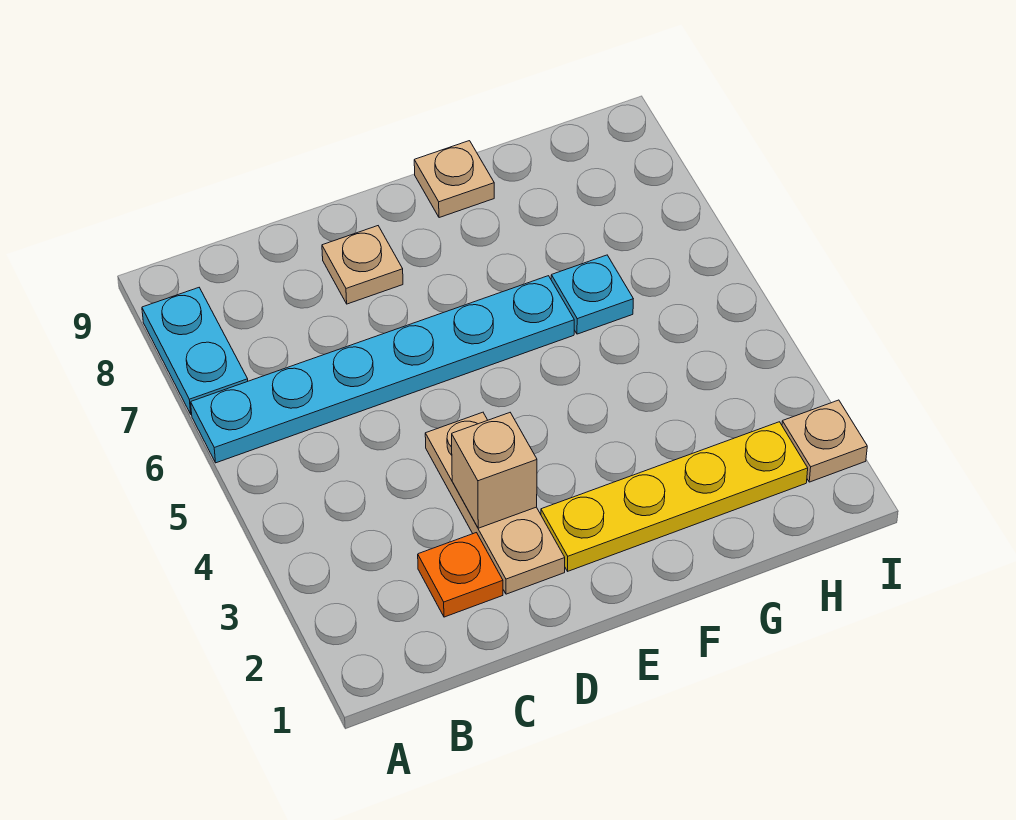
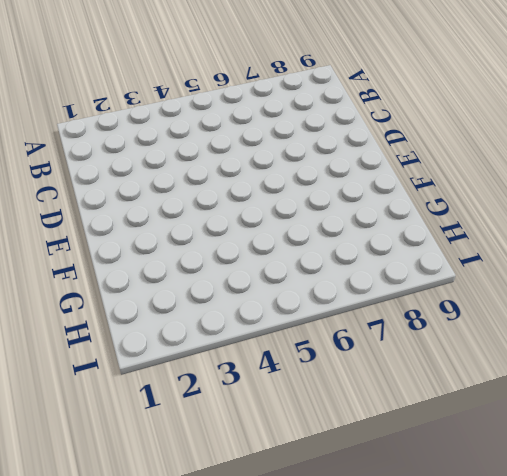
none -> cyan 1x6 plate [191,276,574,463]
none -> cyan 1x2 plate [142,288,248,415]

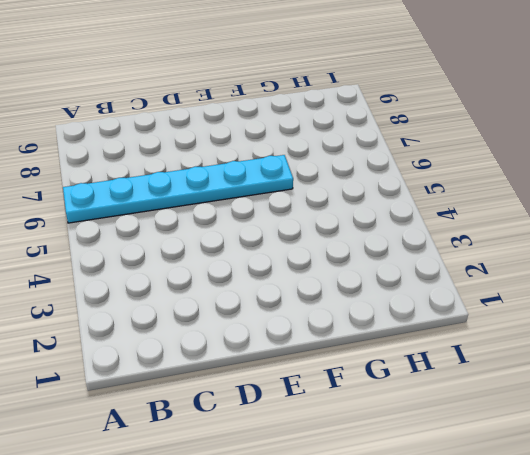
none -> cyan 1x2 plate [142,288,248,415]
none -> orange 1x1 plate [418,533,503,617]

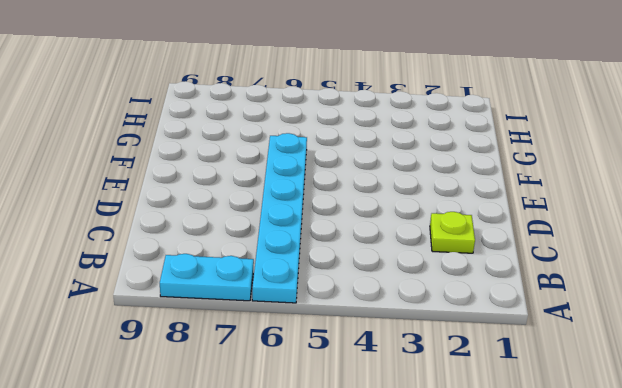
lime 1x1 plate [430,212,475,253] -> orange 1x1 plate [418,533,503,617]
none -> tan 1x3 plate [425,412,565,594]
none -> tan 1x1 plate [322,226,403,304]

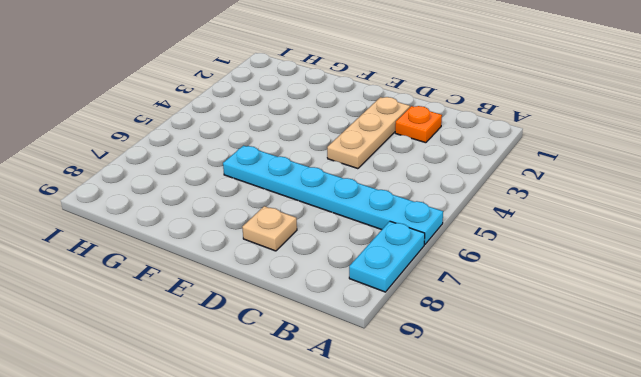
none -> yellow 1x4 plate [541,422,808,571]
none -> tan 1x1 plate [414,141,494,218]

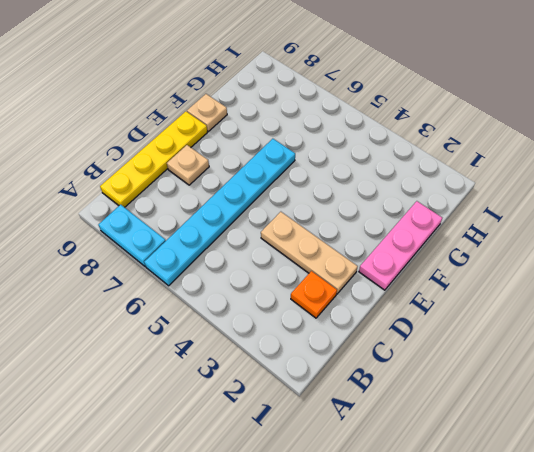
yellow 1x4 plate [100,112,208,207] -> yellow 1x4 plate moved to [541,422,808,571]
pink 1x3 plate [359,201,442,290] -> none
none -> cyan 1x1 plate [551,255,633,334]
none -> tan 1x1 plate [782,400,867,482]

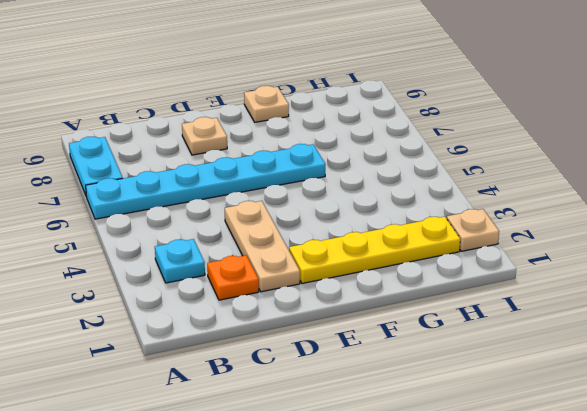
cyan 1x1 plate [155,239,205,283] -> cyan 1x1 plate moved to [551,255,633,334]
none -> tan 1x1 brick [452,413,537,528]

